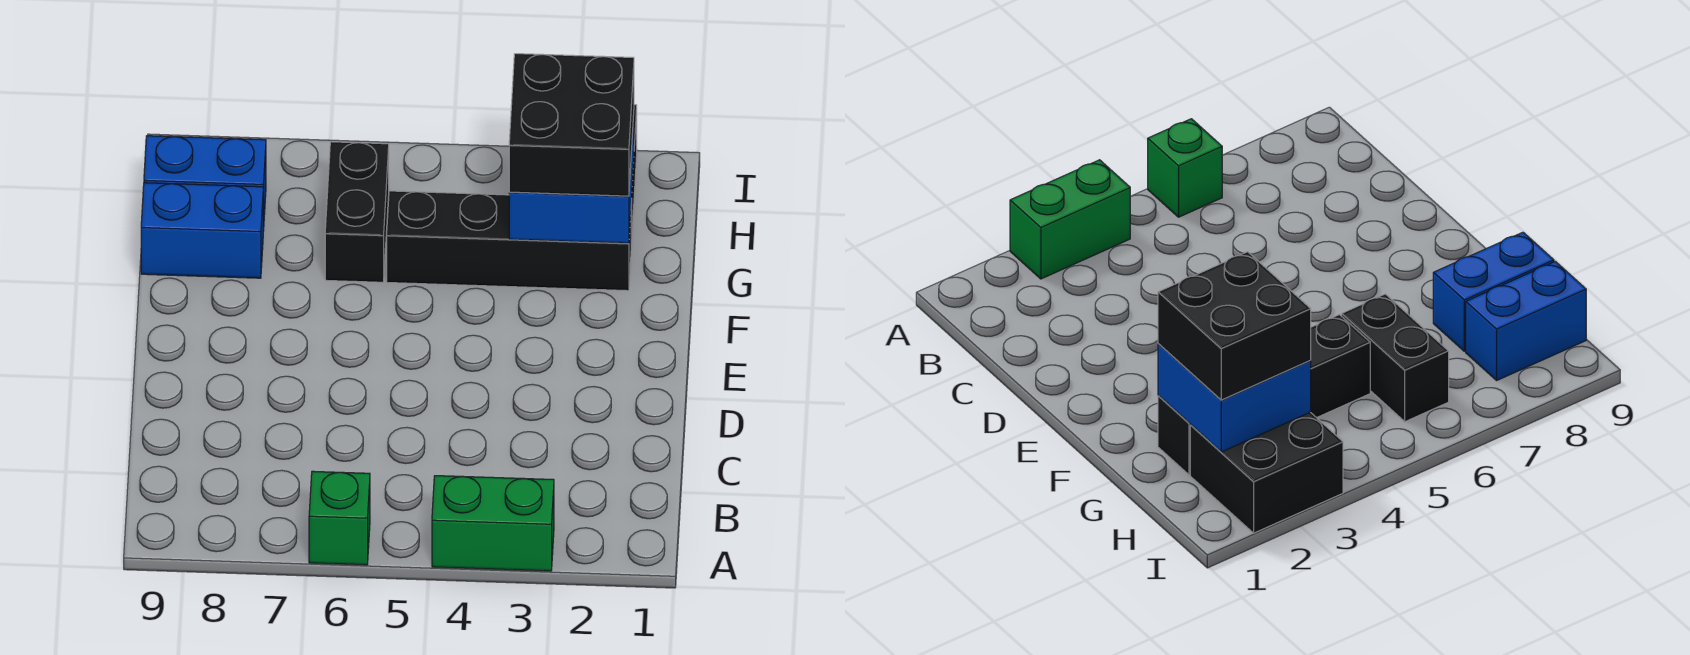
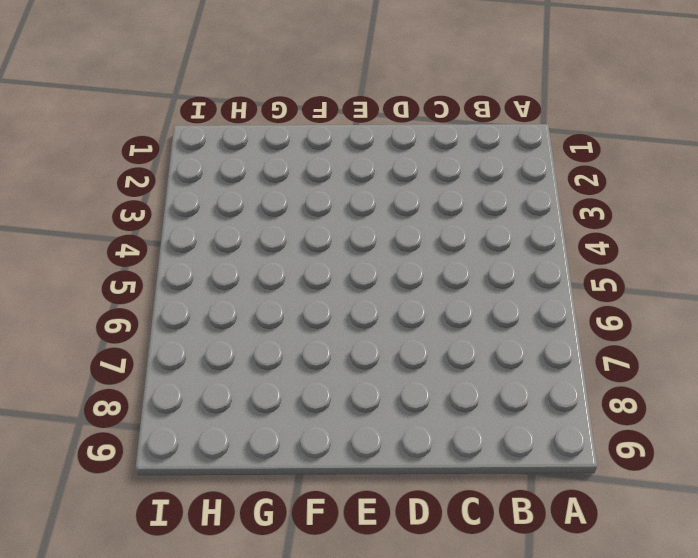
none -> green 1x2 brick [432,476,554,571]
none -> green 1x1 brick [309,471,370,565]

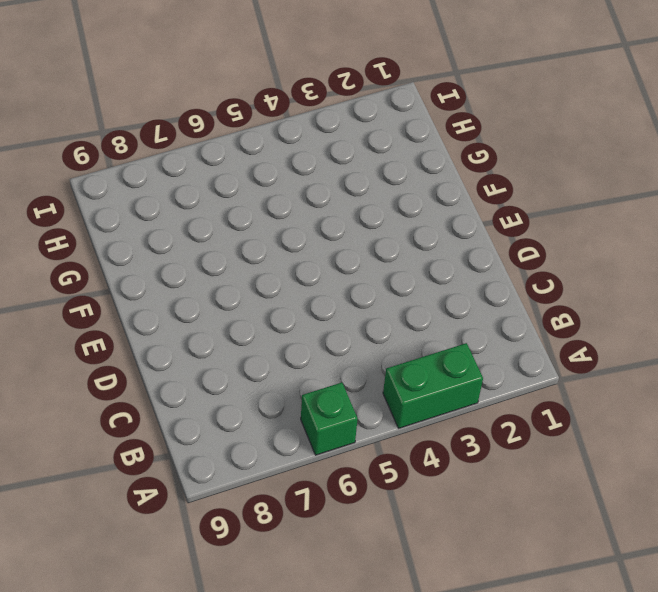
none -> black 1x4 brick [387,191,631,291]
none -> black 1x2 brick [325,142,389,282]

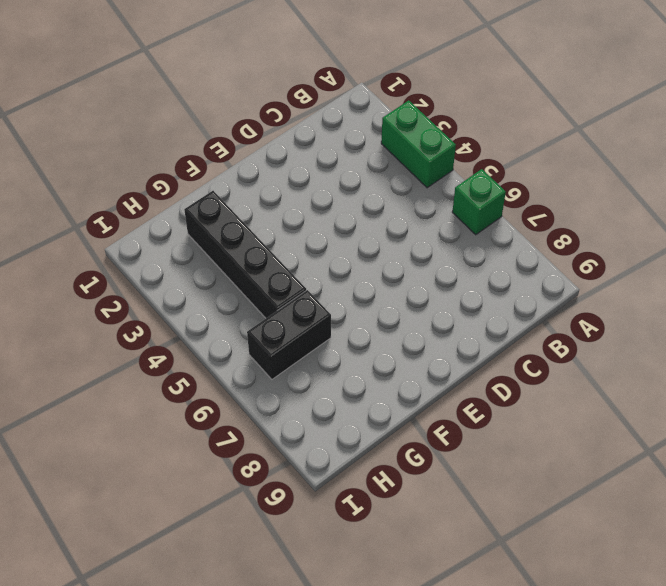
none -> blue 1x2 brick [141,183,263,278]
none -> black 2x2 brick [1190,412,1343,533]

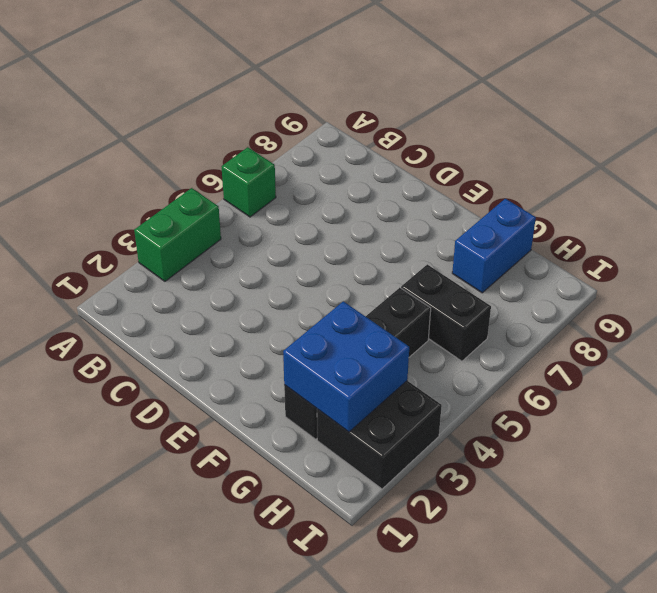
none -> blue 1x2 brick [144,136,266,231]
none -> black 2x2 brick [509,54,634,196]

